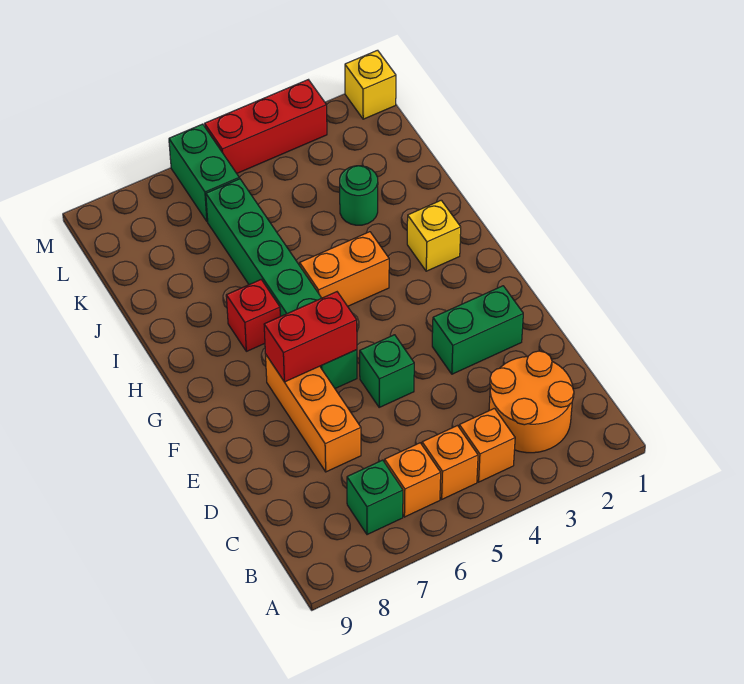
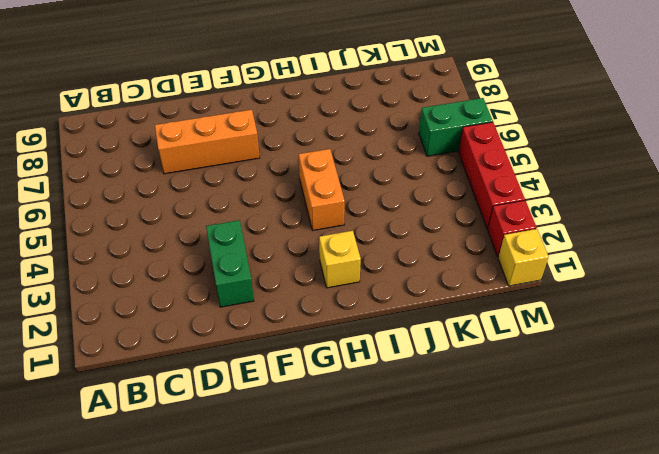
red 1x1 brick [488,201,537,257] -> red 1x1 brick moved to [226,280,280,351]
none -> orange 2x2 round brick [489,351,574,453]
none -> orange 1x1 brick [459,408,515,482]
none -> orange 1x1 brick [422,426,478,499]

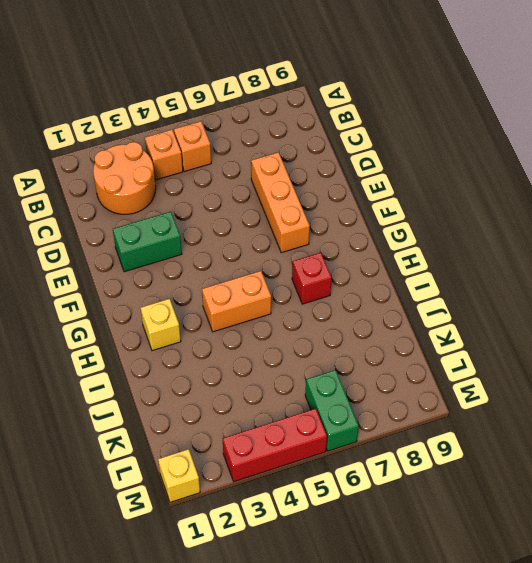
none -> orange 1x1 brick [385,443,441,517]
none -> green 1x1 brick [347,460,403,535]
none -> green 1x1 brick [360,335,414,407]

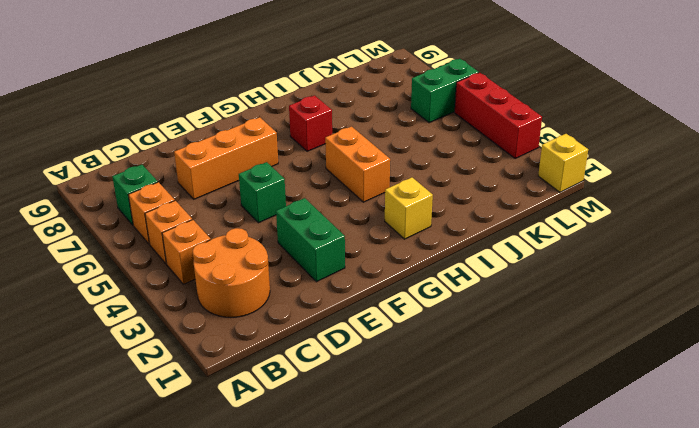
none -> green 1x6 brick [206,179,357,388]
none -> green 1x1 round brick [340,166,378,225]
none -> red 1x2 brick [264,292,357,382]

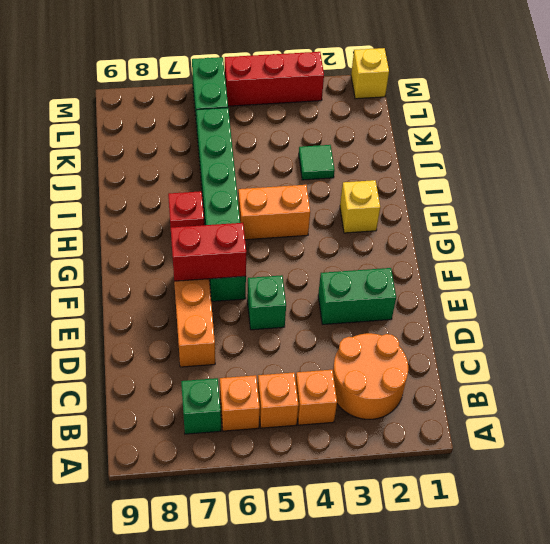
green 1x1 tile [299,145,335,180] -> green 1x1 round brick [340,166,378,225]

